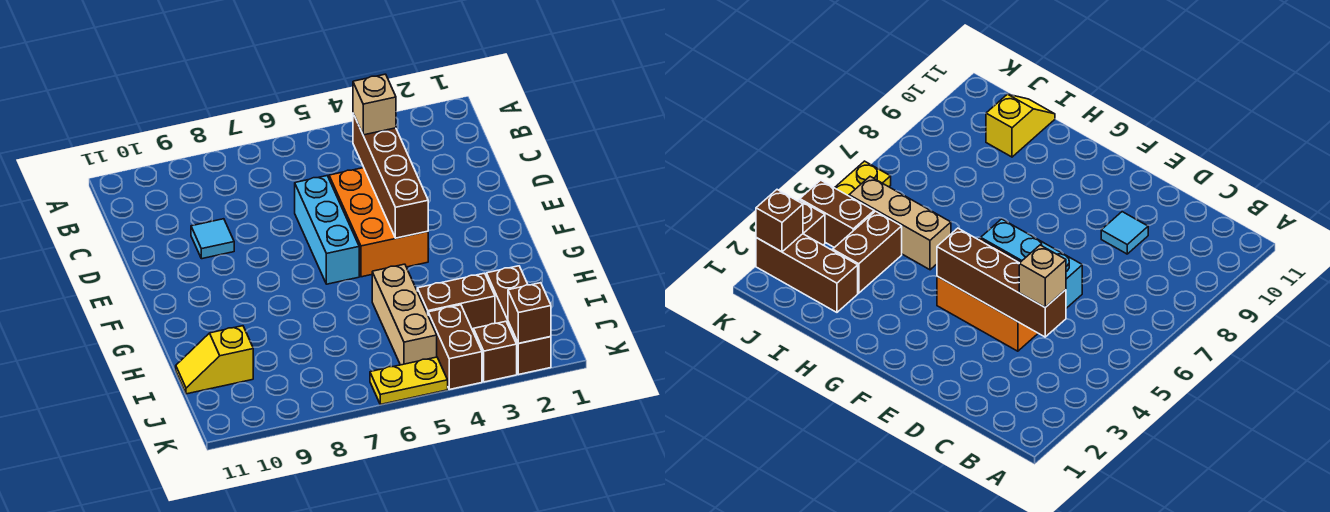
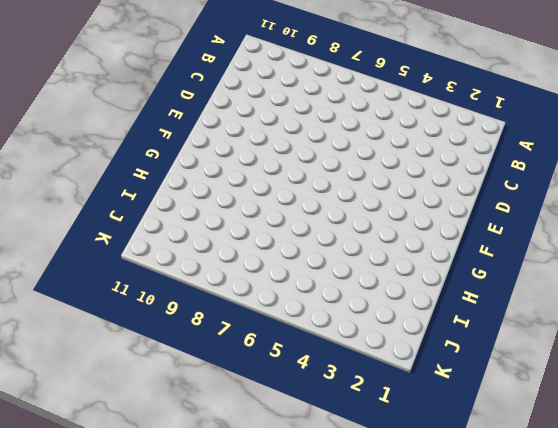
none -> orange 2x3 brick [329,168,428,277]
none -> cyan 1x3 brick [295,176,359,284]
none -> cyan 1x1 tile [191,219,234,259]

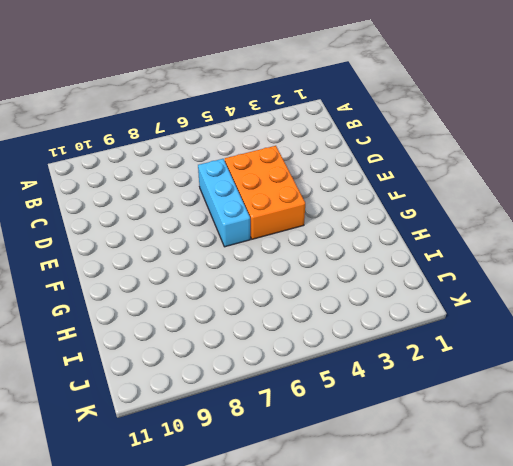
none -> cyan 1x1 tile [191,219,234,259]
none -> tan 1x3 brick [372,264,437,365]
none -> brown 1x3 brick [487,266,551,375]

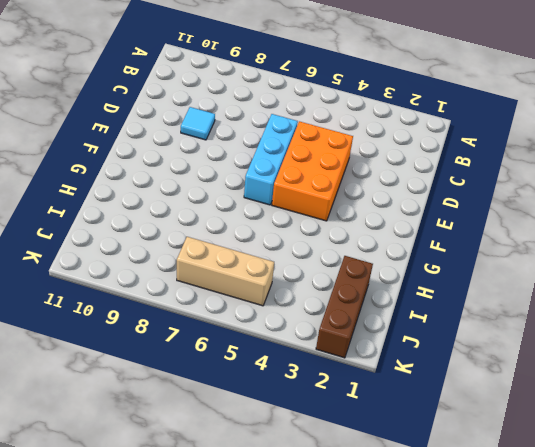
tan 1x3 brick [177,237,274,306] -> tan 1x3 brick turned to [372,264,437,365]
none -> brown 1x2 brick [417,273,495,330]
none -> yellow 1x2 slope [176,326,253,394]
none -> brown 1x2 brick [428,305,482,389]

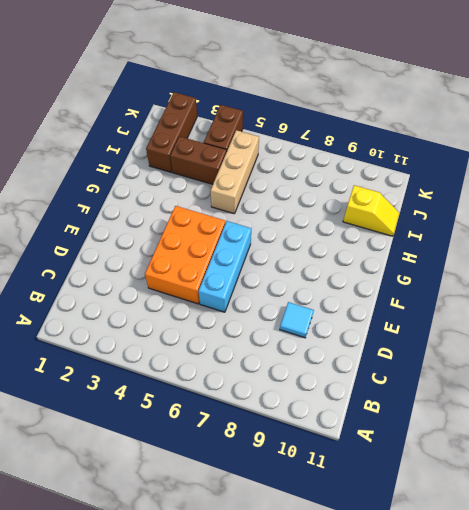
none -> brown 1x1 brick [473,321,517,382]
none -> yellow 1x2 plate [370,357,448,404]
none -> brown 1x4 brick [353,114,428,238]

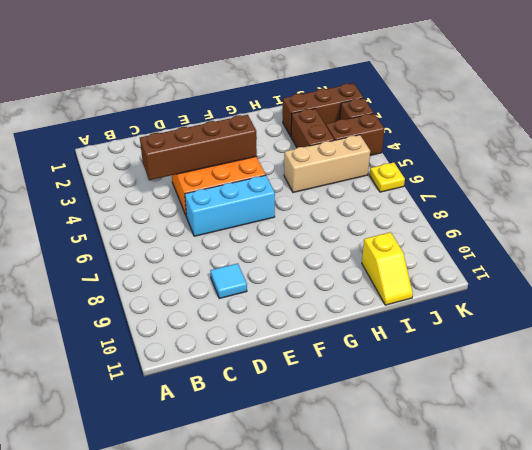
yellow 1x1 plate [370,162,405,192] -> yellow 1x2 plate [370,357,448,404]
none -> brown 1x1 brick [508,283,551,343]
none -> tan 1x1 brick [353,74,396,135]

